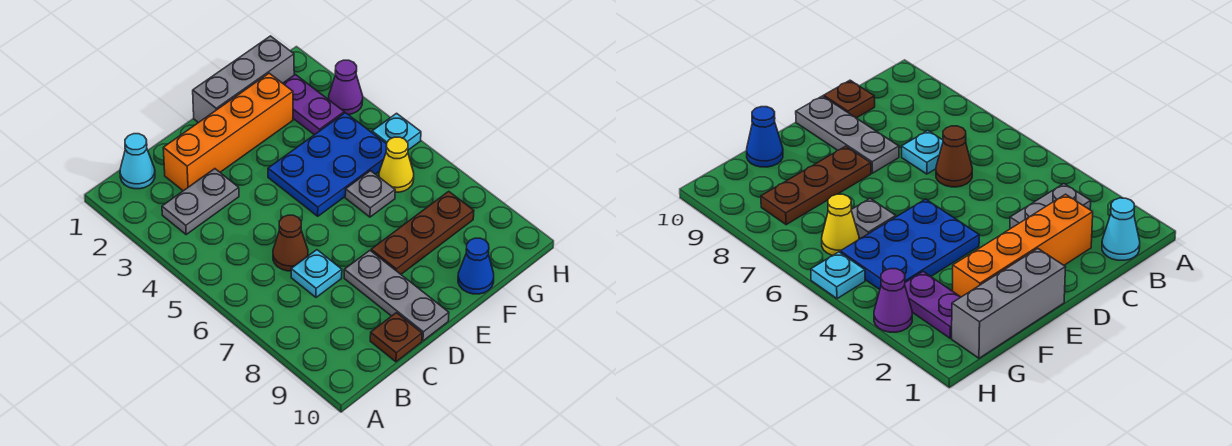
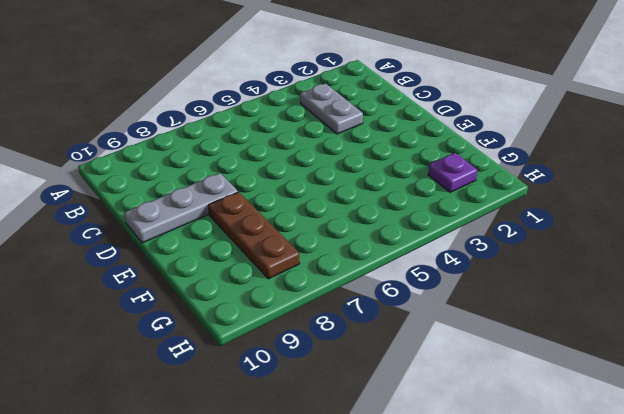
purple 1x1 plate [428,153,477,192] -> purple 1x2 plate [283,75,344,135]
none -> cyan 1x1 cone [120,134,155,189]
none -> orange 1x4 brick [163,73,293,191]
none -> brown 1x1 cone [273,215,308,271]

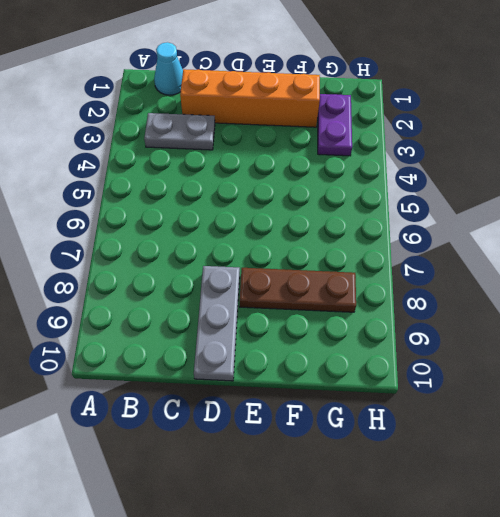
none -> brown 1x1 cone [273,215,308,271]
none -> cyan 1x1 plate [291,250,342,297]
none -> brown 1x1 plate [370,313,422,362]

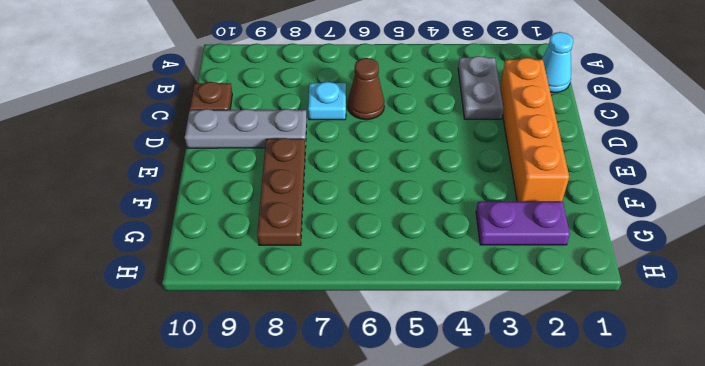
none -> grey 1x3 brick [193,36,294,123]
none -> blue 2x3 plate [268,113,387,216]
none -> grey 1x1 plate [345,171,395,217]

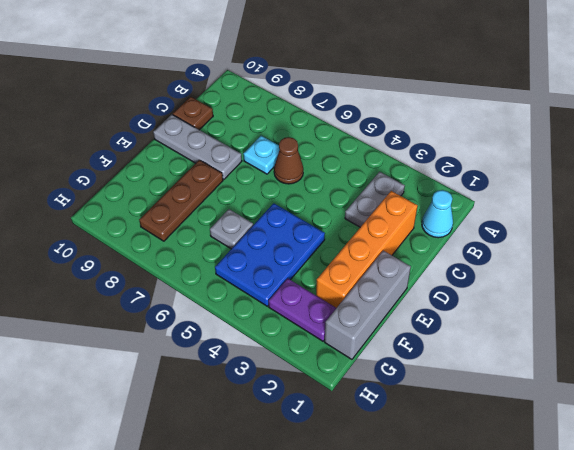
none -> blue 1x1 cone [458,238,494,294]
none -> yellow 1x1 cone [379,137,414,192]
none -> purple 1x1 cone [329,60,363,115]

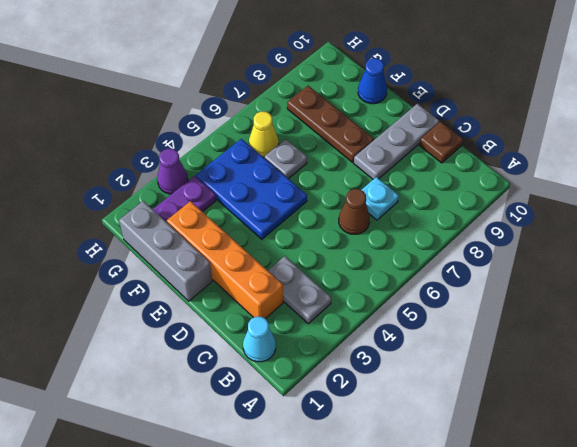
none -> cyan 1x1 plate [372,113,421,150]

